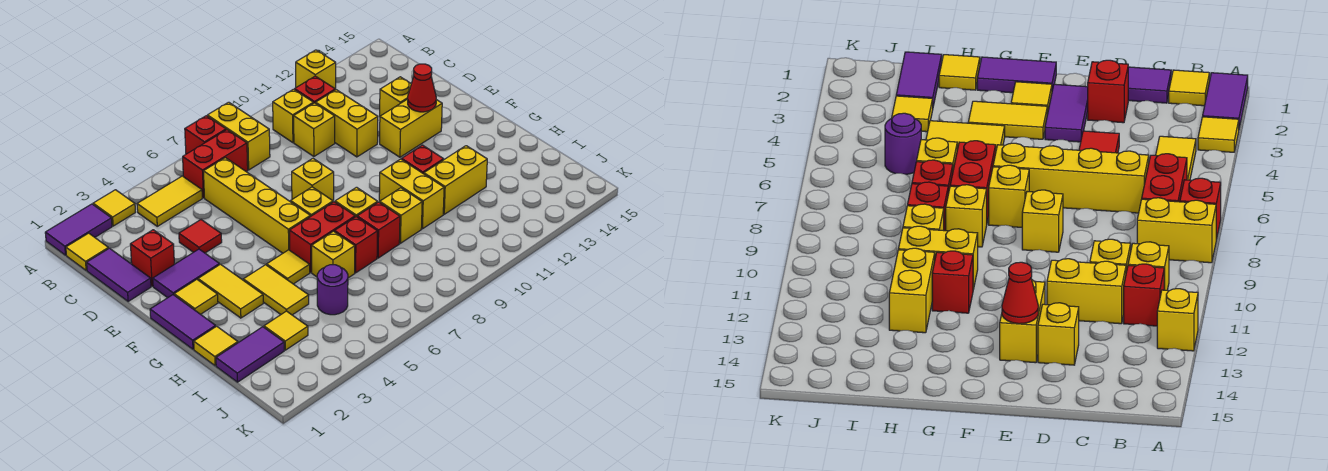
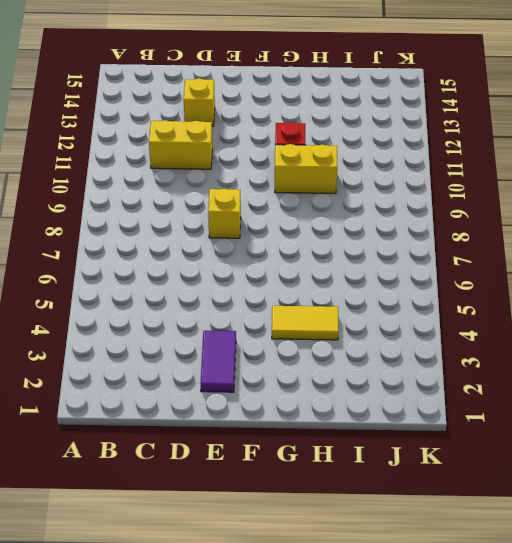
none -> purple 1x2 tile [45,204,112,255]
none -> yellow 1x1 tile [93,190,136,226]
none -> red 1x1 brick [185,116,226,154]
none -> yellow 1x2 brick [207,102,270,170]

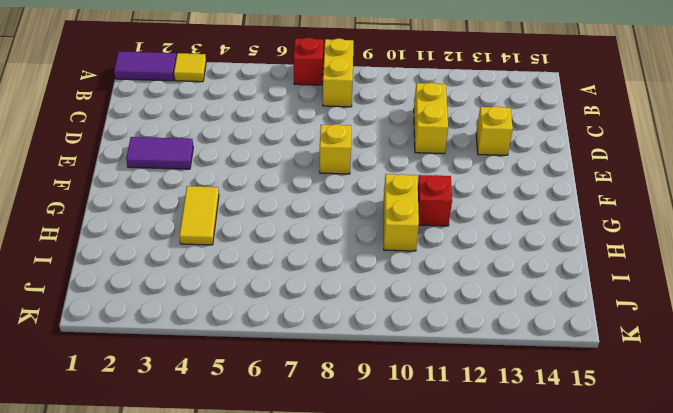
none -> yellow 1x1 brick [296,50,336,90]
none -> yellow 1x1 tile [66,233,109,270]
none -> yellow 1x2 tile [137,176,202,226]
none -> red 1x2 brick [183,130,248,198]

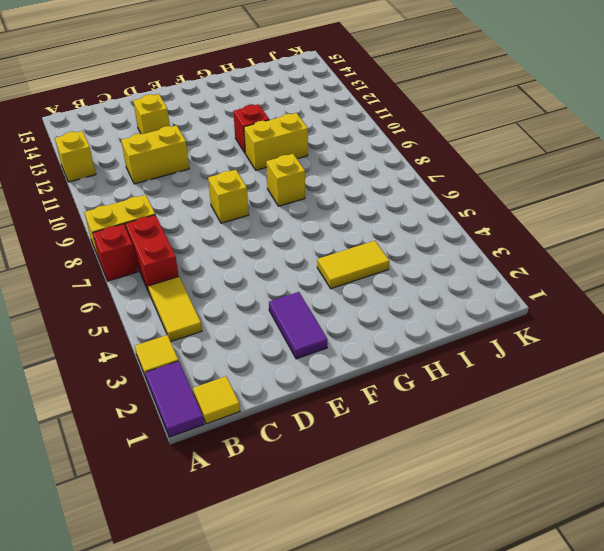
none -> yellow 1x1 brick [273,89,314,143]
none -> red 1x1 brick [295,76,335,103]
none -> purple 1x2 tile [87,248,151,301]
none -> yellow 1x4 brick [204,158,310,253]

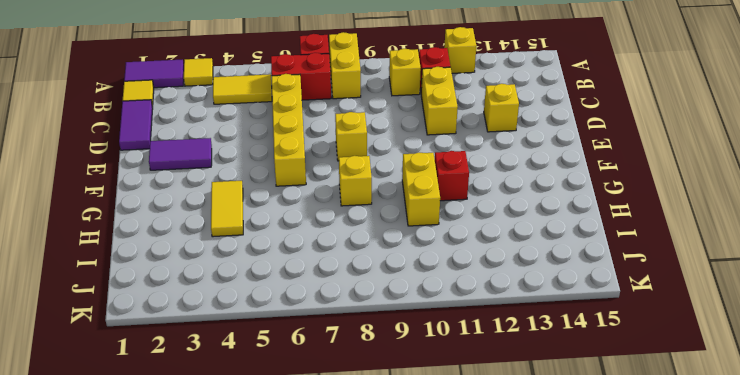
none -> yellow 1x1 brick [294,103,335,156]
none -> red 1x1 brick [130,230,174,286]
none -> red 1x1 tile [179,220,222,253]
none -> yellow 1x2 brick [380,99,442,157]

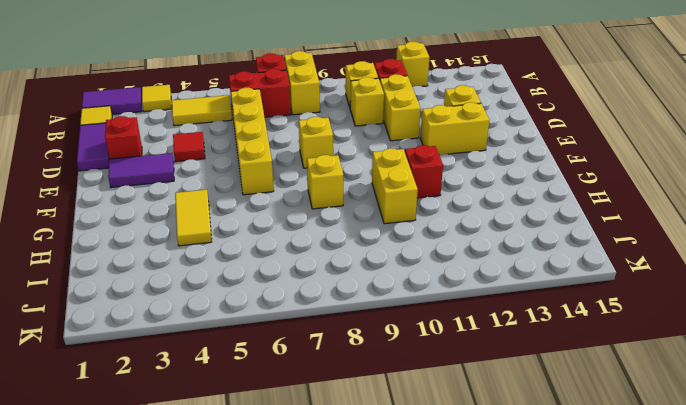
none -> purple 1x2 tile [150,295,216,349]
none -> yellow 1x1 tile [174,280,218,314]
none -> yellow 1x2 tile [198,264,263,318]
none -> yellow 1x1 brick [291,187,333,217]

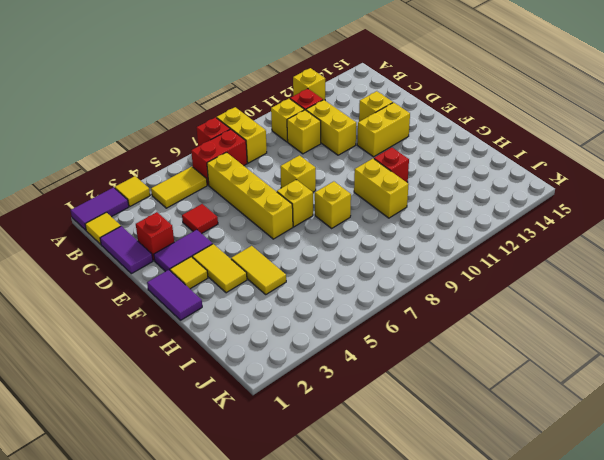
none -> yellow 1x1 tile [267,250,310,284]
none -> red 1x2 brick [290,202,355,272]
none -> yellow 1x1 tile [194,326,238,366]
none -> yellow 1x1 brick [312,231,355,278]

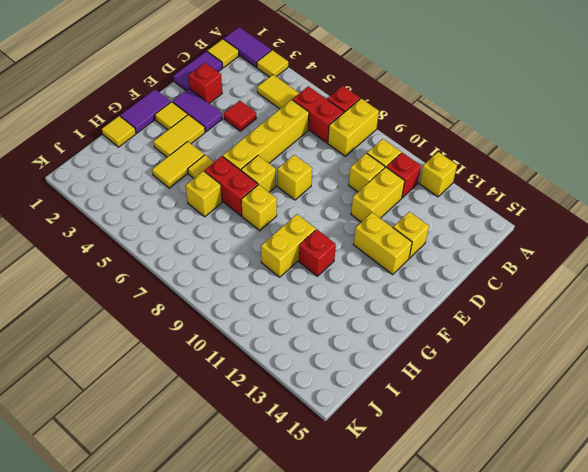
none -> red 1x1 brick [335,217,378,273]
none -> red 1x1 brick [357,202,400,258]
none -> yellow 1x1 brick [380,188,422,243]
none -> yellow 1x2 brick [424,146,487,214]

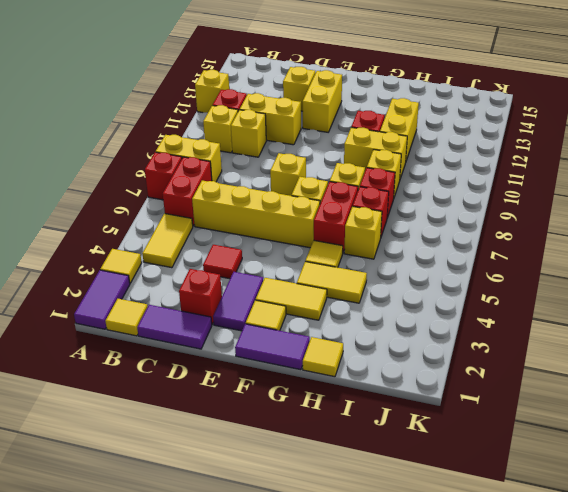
none -> purple 1x2 tile [216,327,284,382]
none -> yellow 1x1 tile [264,311,308,350]
none -> purple 1x1 round brick [317,265,348,315]
none -> red 1x1 cone [408,64,436,112]

